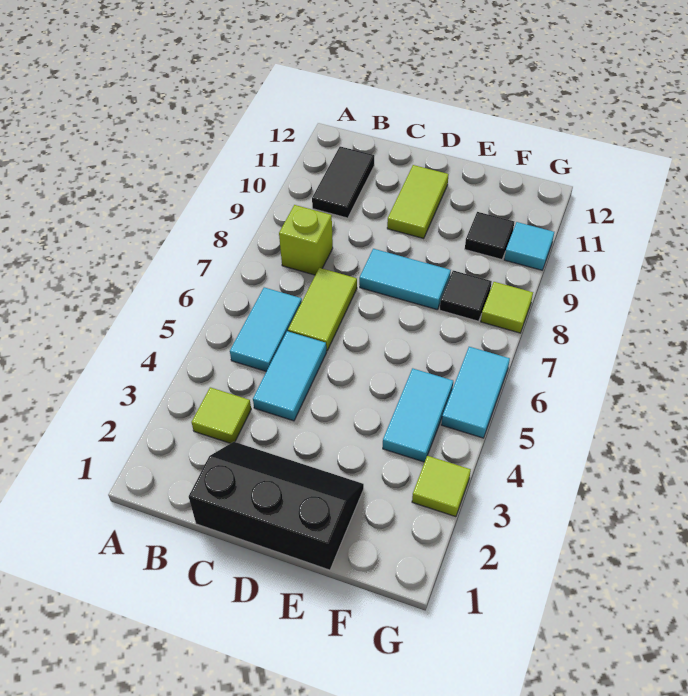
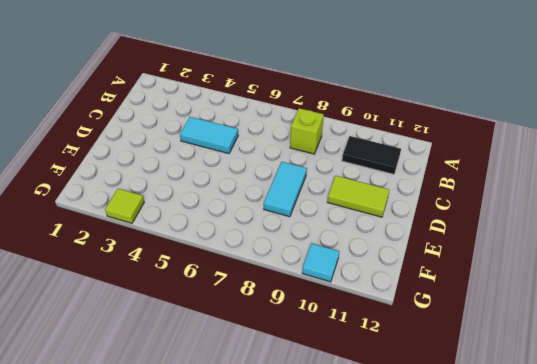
none -> lime 1x1 tile [192,387,251,443]
none -> cyan 1x2 tile [230,287,302,371]
none -> black 2x3 slope [189,442,364,570]

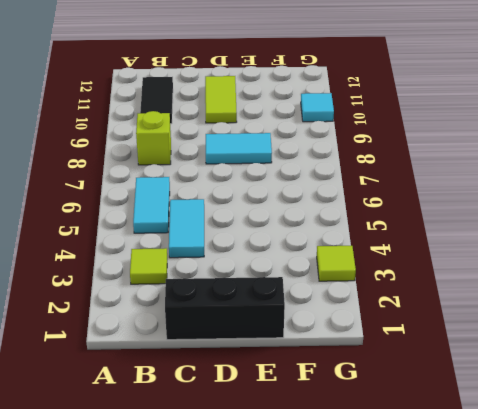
none -> lime 1x2 tile [288,268,357,351]
none -> cyan 1x2 tile [383,368,453,462]
none -> black 1x1 tile [440,271,492,321]

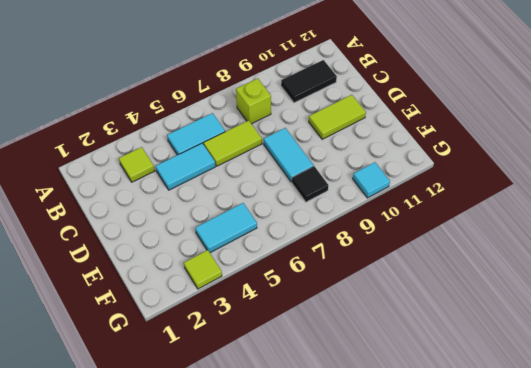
none -> black 2x3 slope [189,442,364,570]
none -> black 1x1 tile [465,212,514,259]
none -> cyan 1x2 tile [441,347,510,438]

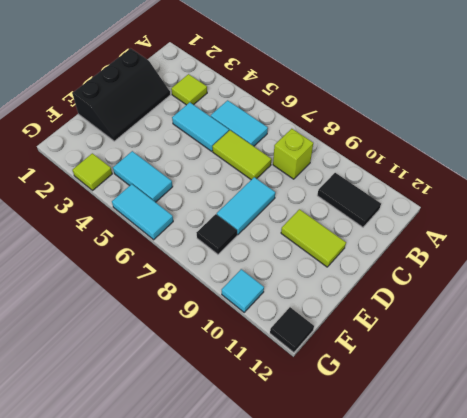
black 1x1 tile [270,307,314,352] -> black 1x1 tile moved to [465,212,514,259]
none -> lime 1x1 tile [481,282,533,333]

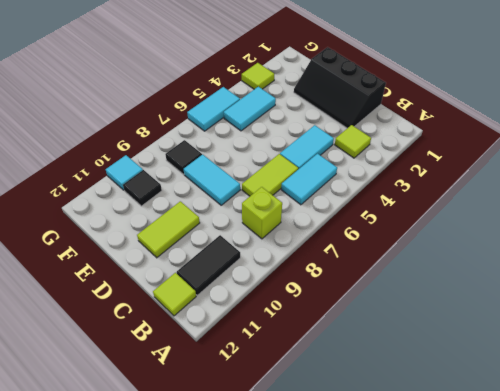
lime 1x1 tile [153,273,196,316] -> lime 1x1 tile moved to [481,282,533,333]

